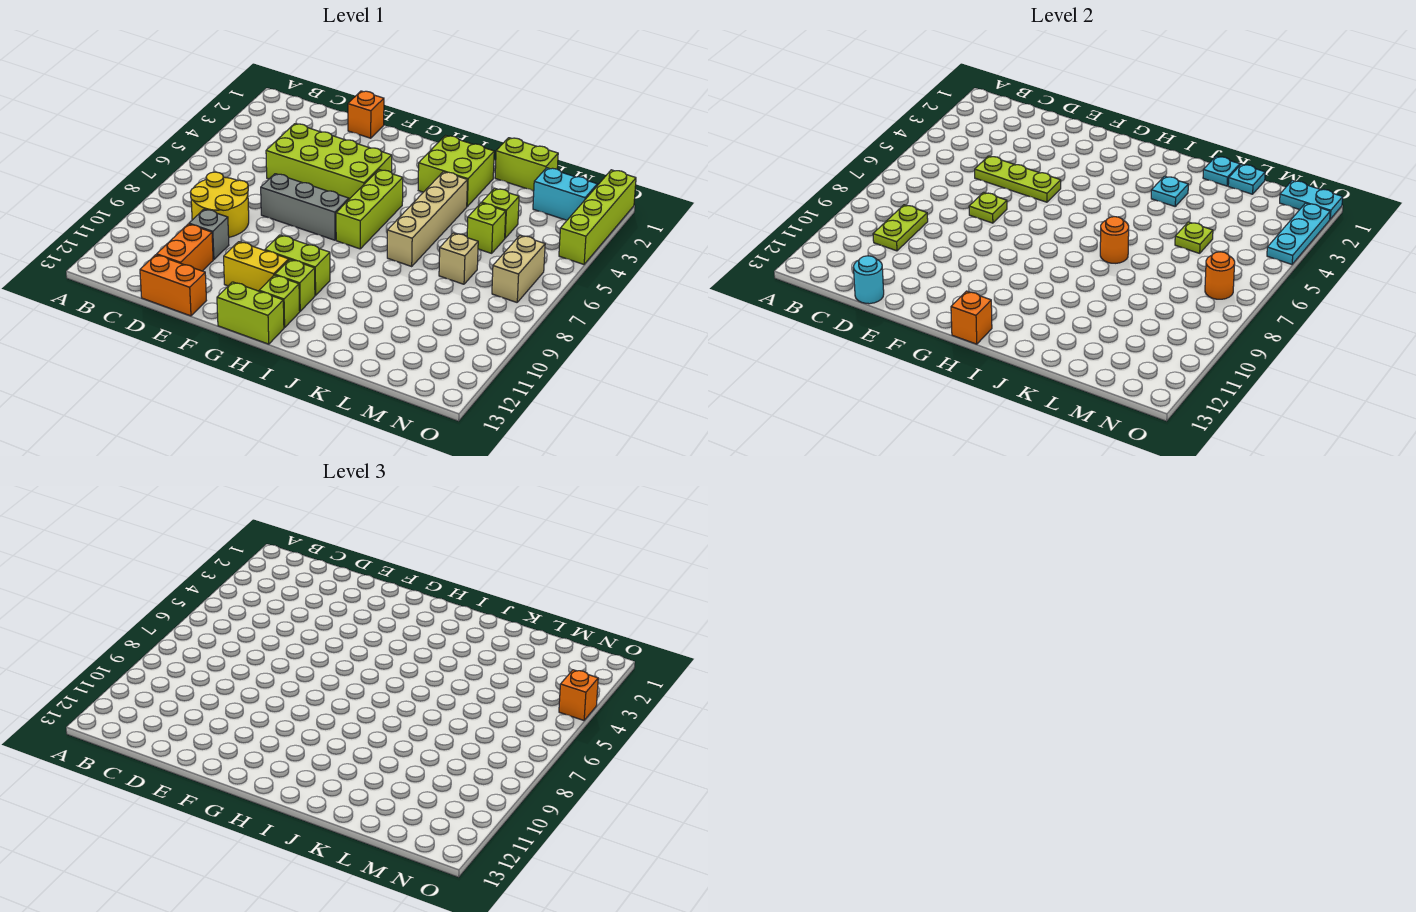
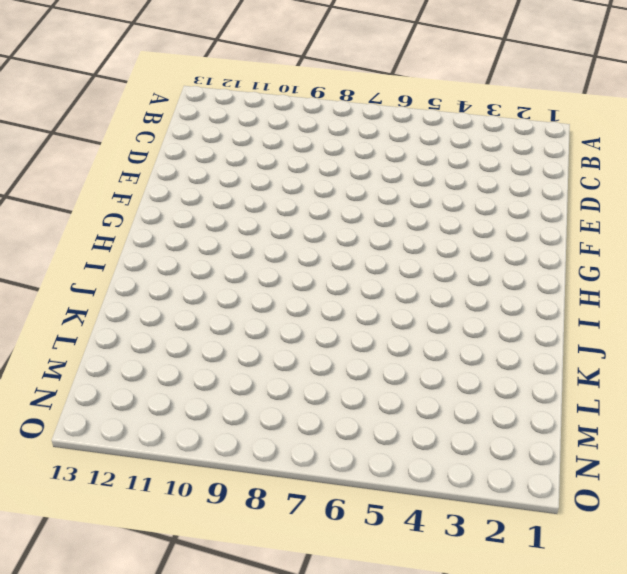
none -> yellow 2x2 round brick [190,172,249,237]
none -> lime 2x4 brick [266,124,392,199]
none -> grey 1x1 brick [189,209,229,260]
none -> orange 1x2 brick [157,224,213,271]

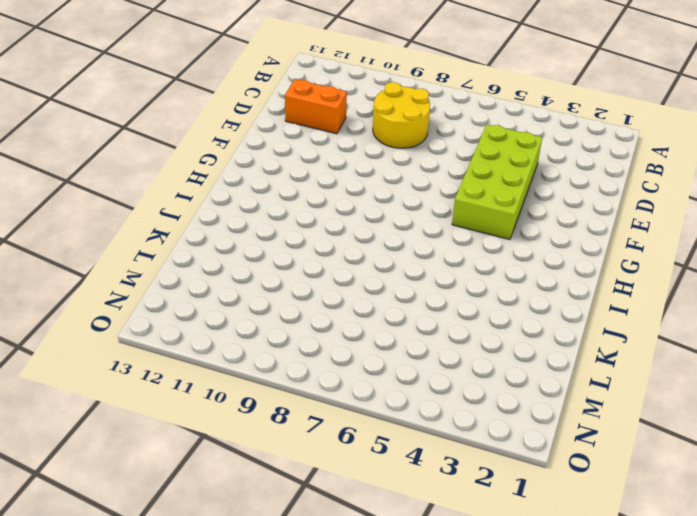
none -> grey 1x1 brick [189,209,229,260]
none -> orange 1x2 brick [140,255,206,316]
none -> orange 1x1 brick [348,91,384,138]
none -> grey 1x3 brick [261,174,349,240]

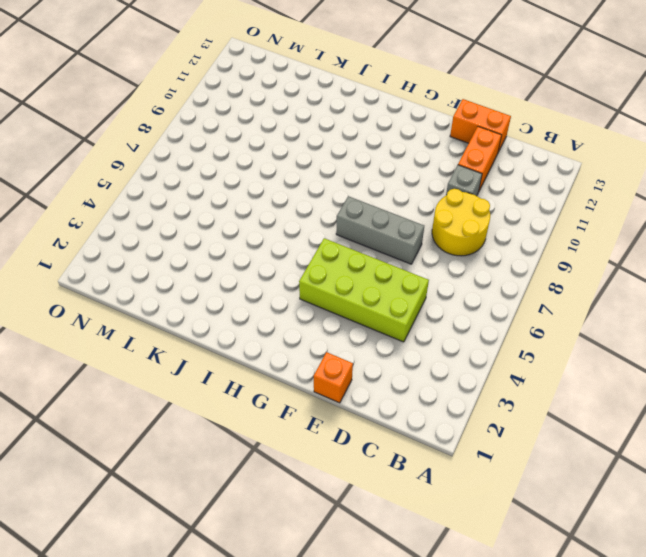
none -> yellow 1x2 brick [224,242,289,291]
none -> lime 1x2 brick [265,235,330,295]
none -> lime 1x2 brick [217,282,284,344]
none -> lime 1x3 brick [336,170,403,249]

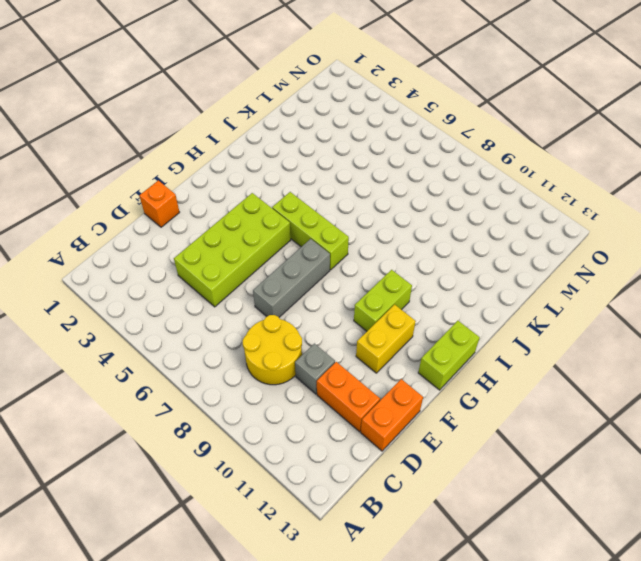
none -> lime 1x1 brick [275,259,315,311]
none -> lime 1x1 brick [259,275,300,328]
none -> lime 2x2 brick [418,136,494,206]
none -> tan 1x4 brick [387,172,467,266]

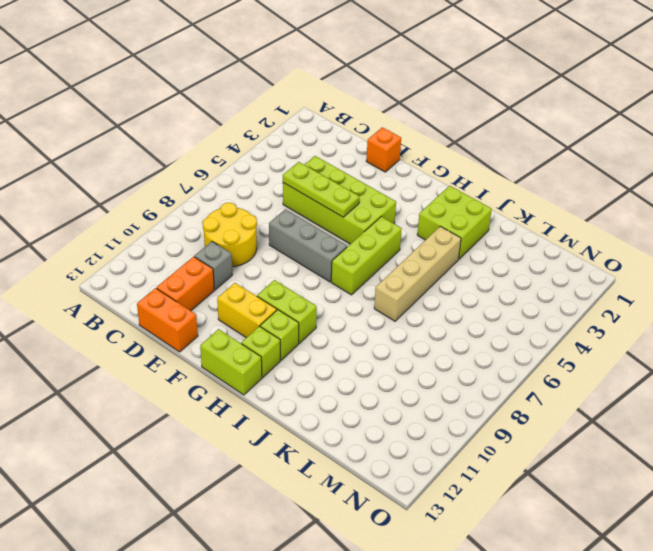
none -> lime 1x2 brick [495,138,558,191]
none -> lime 1x1 brick [482,188,519,238]
none -> lime 1x1 brick [467,203,506,253]
none -> tan 1x1 brick [439,233,478,284]

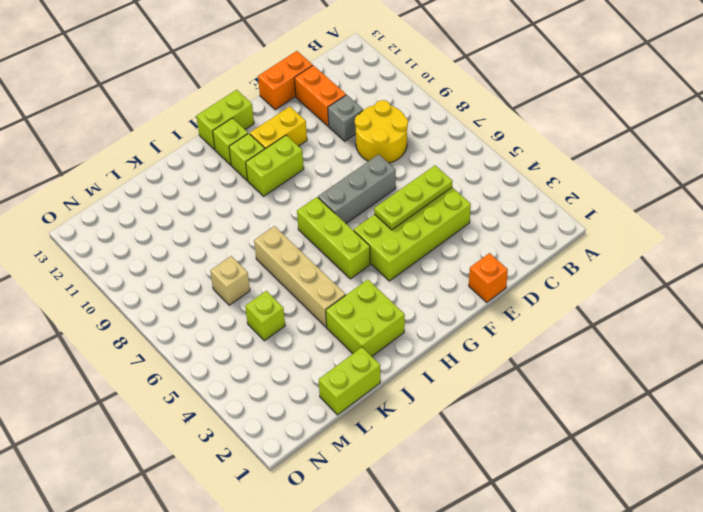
none -> lime 1x1 brick [482,188,519,238]
none -> cyan 1x2 brick [533,168,597,220]
none -> tan 1x2 brick [492,235,545,302]
none -> lime 1x4 brick [559,170,636,264]

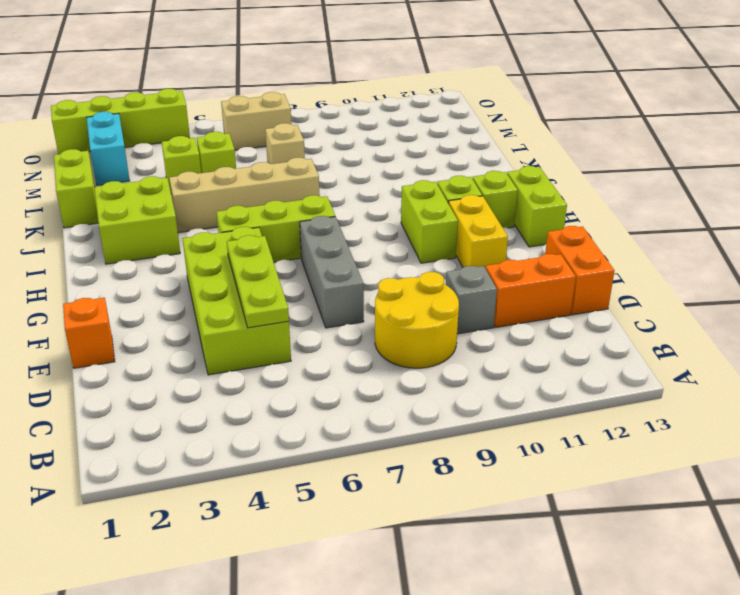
none -> lime 1x2 plate [873,205,928,251]
none -> cyan 1x1 round brick [854,256,884,304]
none -> lime 1x1 plate [969,192,1007,223]
none -> orange 1x1 brick [951,291,992,344]

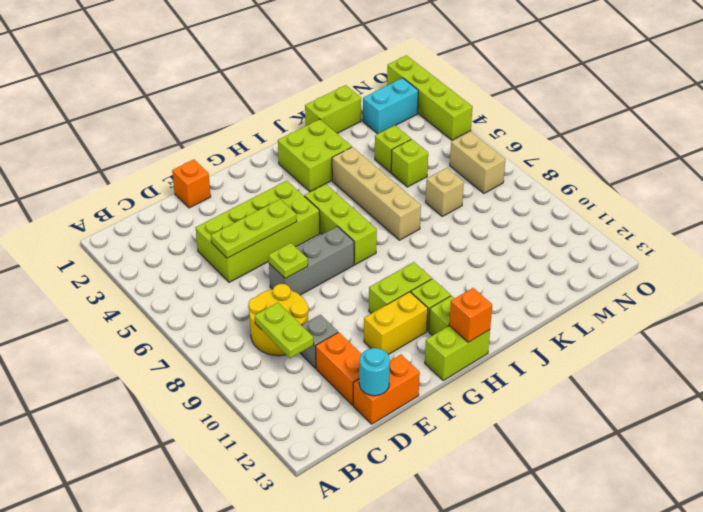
none -> cyan 1x1 plate [1151,176,1188,206]
none -> orange 1x1 round brick [1100,217,1129,263]
none -> cyan 1x1 plate [1203,156,1240,186]
none -> cyan 1x1 plate [1228,164,1265,194]

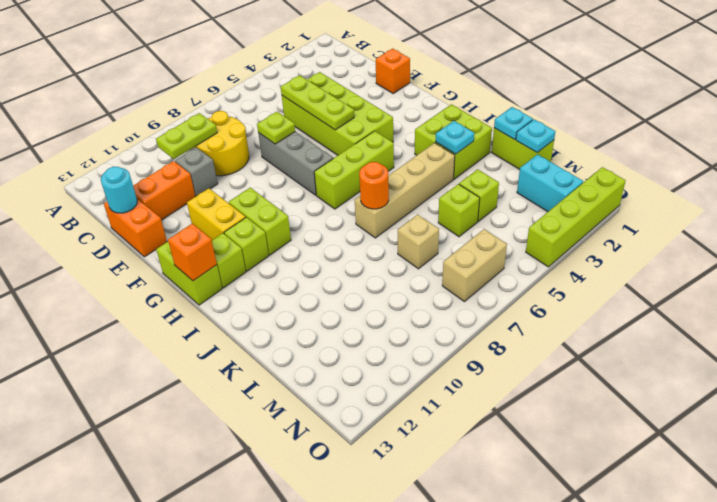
none -> lime 1x1 plate [1175,222,1213,253]
none -> cyan 1x2 plate [1280,181,1343,219]
none -> orange 1x1 round brick [1205,252,1235,299]
none -> cyan 1x3 plate [1267,203,1330,264]

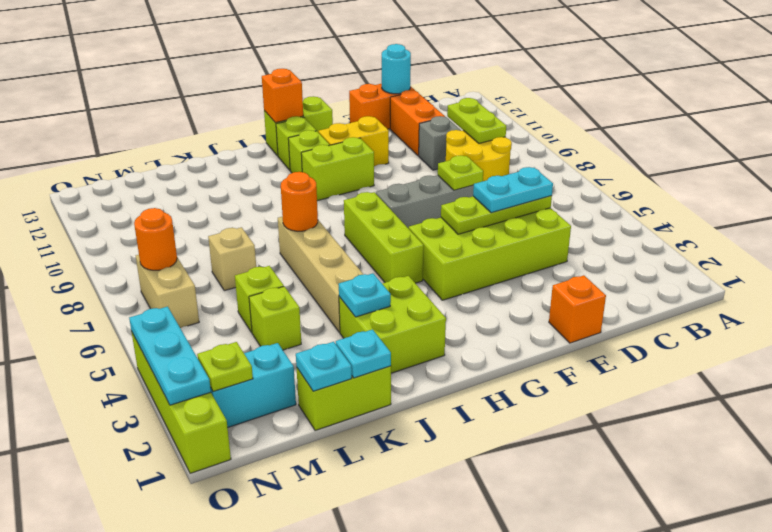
cyan 1x2 plate [473,167,553,213] -> cyan 1x2 plate moved to [1280,181,1343,219]
lime 1x1 plate [197,342,253,392] -> lime 1x1 plate moved to [1175,222,1213,253]
none -> orange 1x1 brick [559,670,598,720]

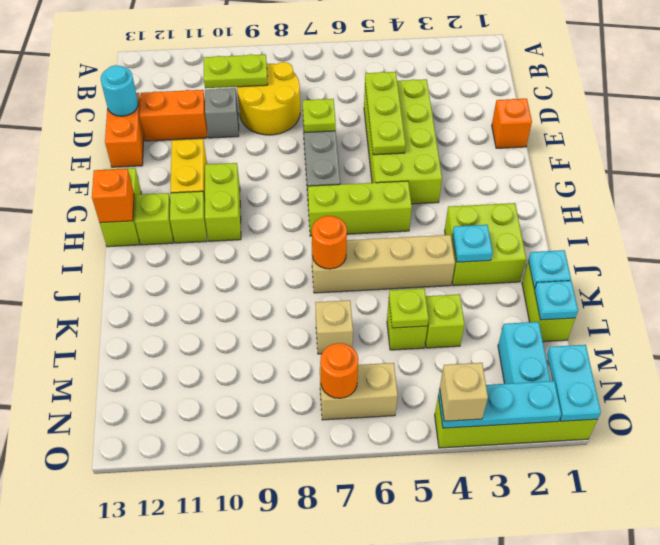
tan 1x1 brick [440,363,488,421] -> orange 1x1 brick [559,670,598,720]

